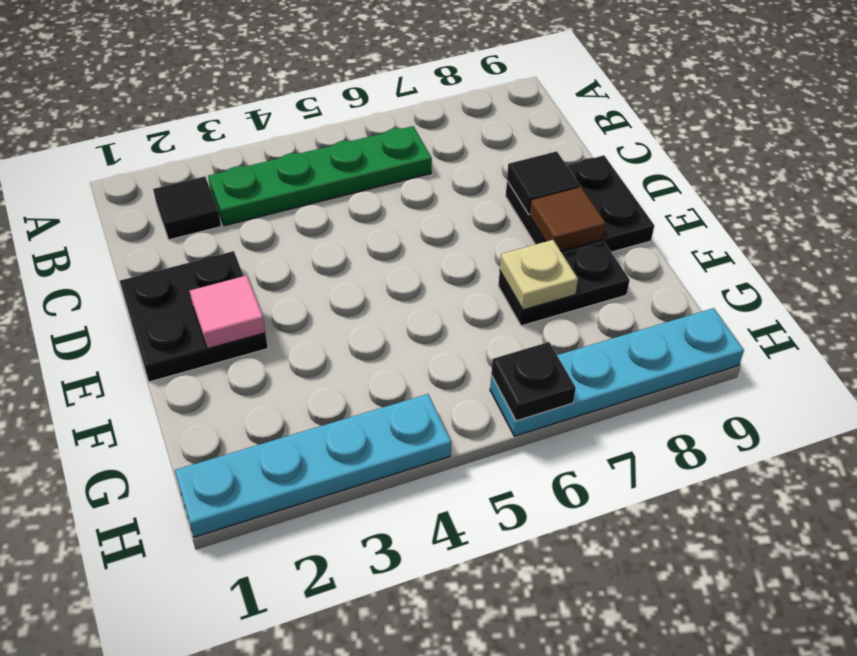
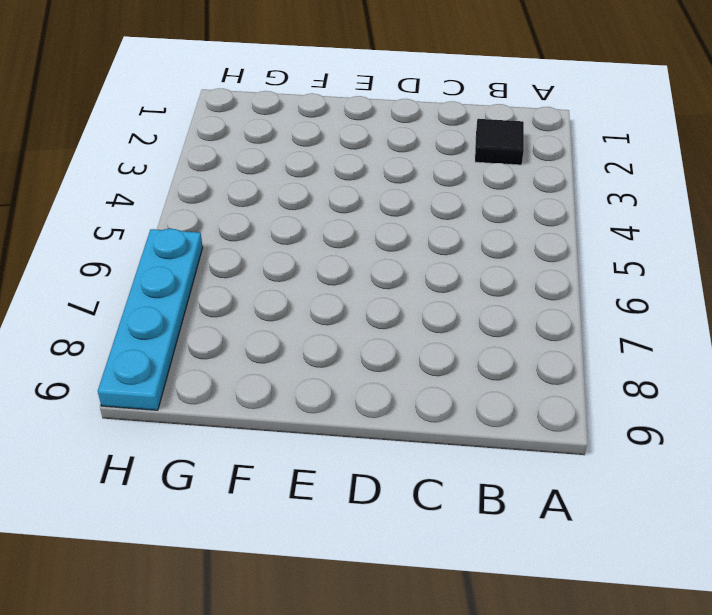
none -> green 1x4 plate [208,126,432,226]
none -> black 2x2 plate [120,251,268,382]
none -> black 2x2 plate [506,155,654,253]

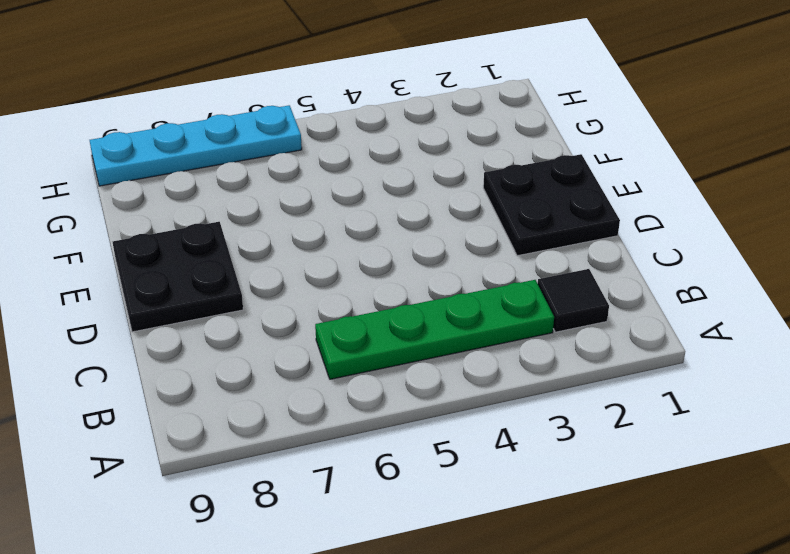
none -> black 1x2 plate [498,242,630,326]
none -> cyan 1x4 plate [174,394,451,537]
none -> black 1x1 tile [507,151,580,214]

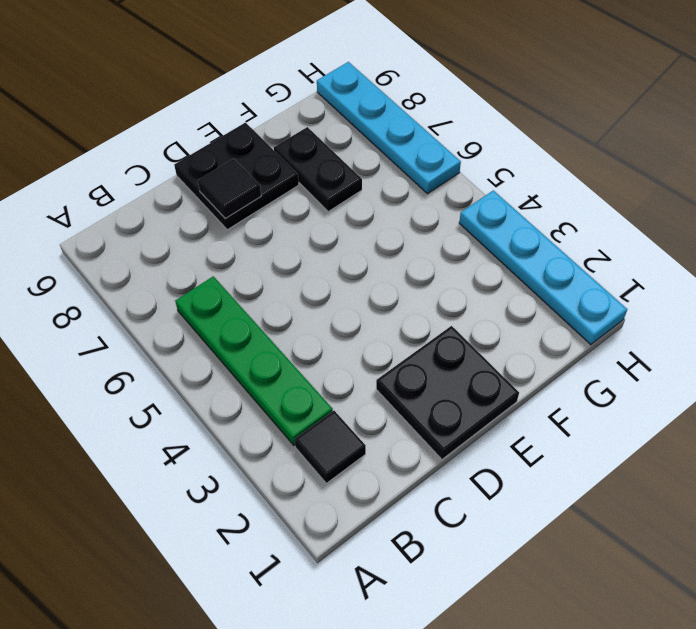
none -> pink 1x1 tile [190,275,265,349]
none -> brown 1x1 tile [530,187,606,251]
none -> tan 1x1 plate [500,240,578,310]

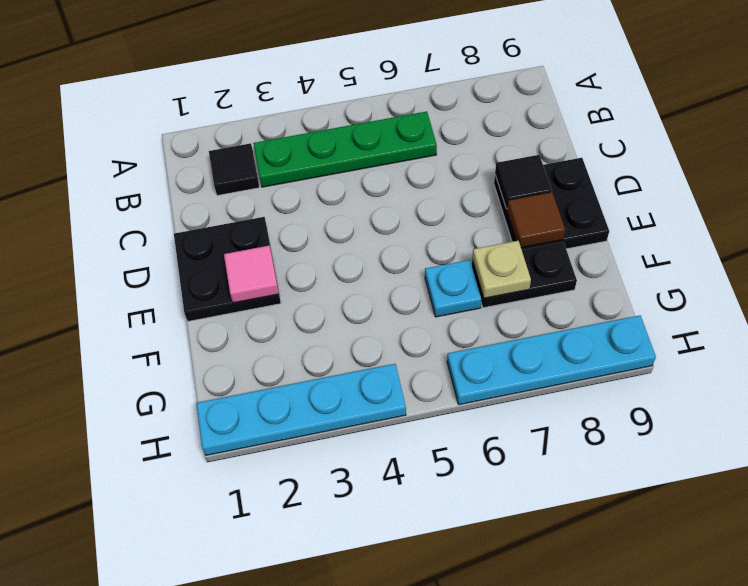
cyan 1x1 plate [425,260,481,317] -> none
none -> black 1x1 plate [491,342,576,421]

